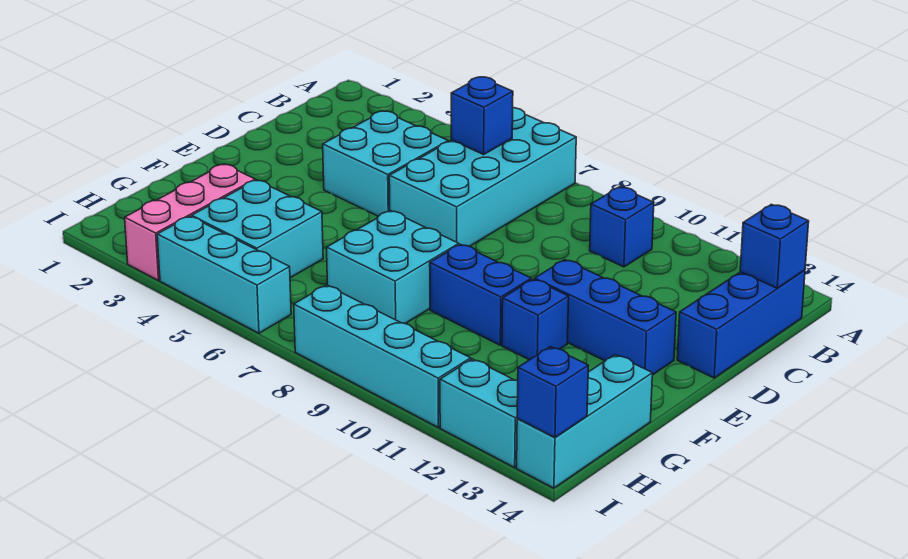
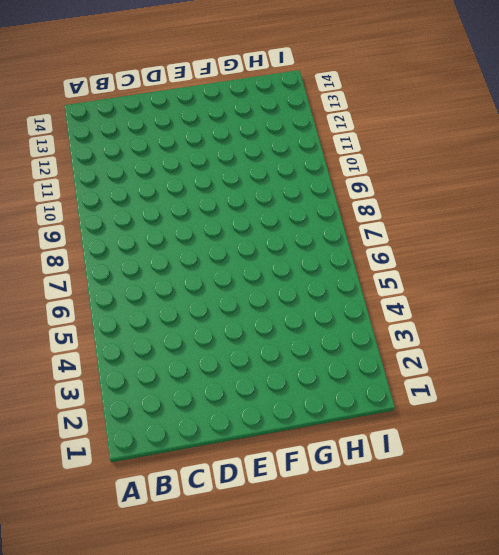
none -> cyan 2x4 brick [389,108,576,246]
none -> blue 1x1 brick [590,187,654,267]
none -> blue 1x3 brick [677,270,805,378]

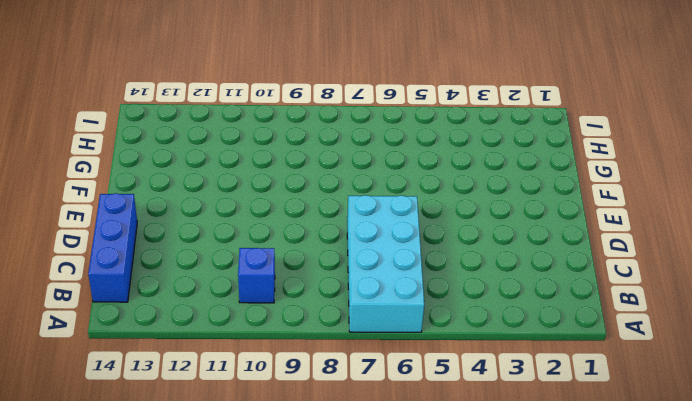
none -> cyan 2x2 brick [323,111,448,216]
none -> blue 1x3 brick [535,260,676,375]
none -> cyan 2x2 brick [327,211,459,324]

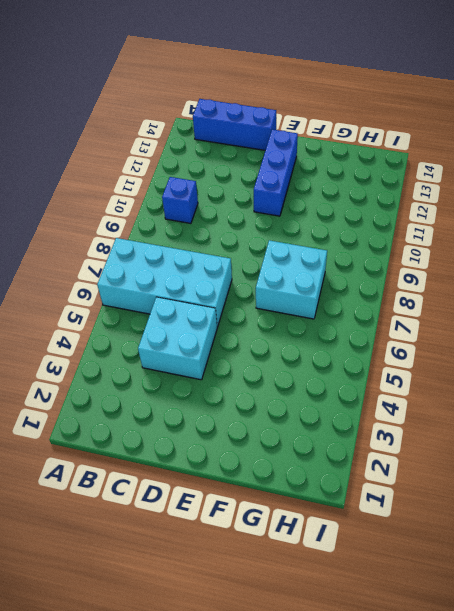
none -> blue 1x2 brick [430,244,531,345]
none -> blue 1x1 brick [502,279,569,360]
none -> pink 1x3 brick [125,164,255,281]

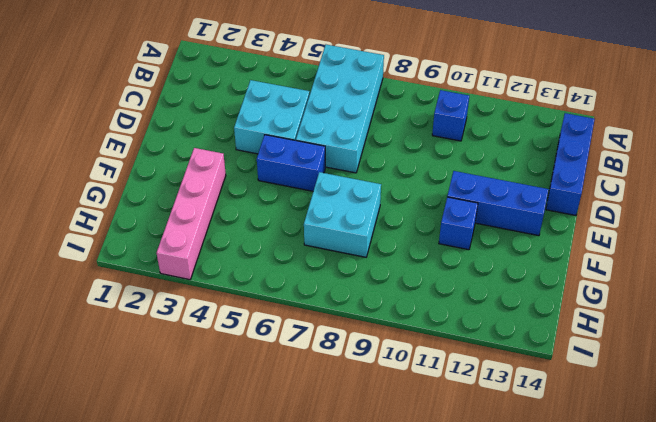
blue 1x2 brick [257,135,325,191] -> blue 1x2 brick moved to [430,244,531,345]
pink 1x4 brick [157,148,226,280] -> pink 1x3 brick [125,164,255,281]
none -> cyan 2x2 brick [192,180,323,278]
none -> cyan 1x3 brick [517,355,652,488]
none -> cyan 1x3 brick [157,216,291,333]

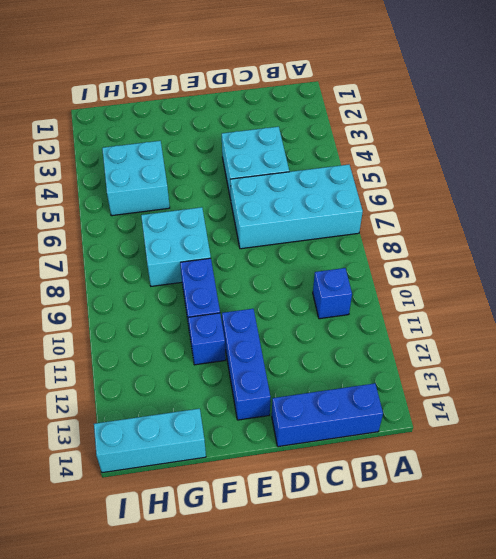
none -> pink 1x3 brick [125,164,255,281]
none -> cyan 1x3 brick [157,216,291,333]
none -> cyan 1x4 brick [294,285,471,427]

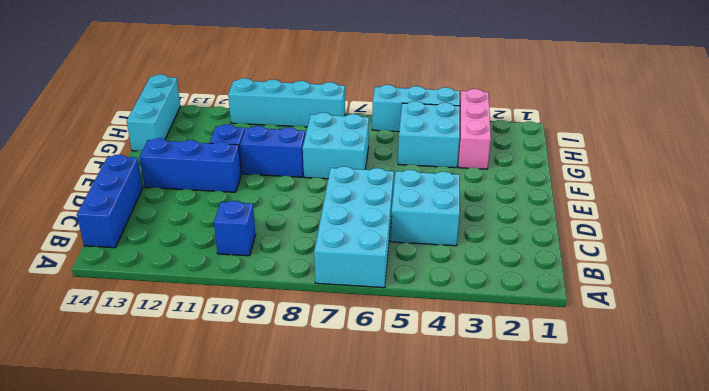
none -> cyan 1x2 brick [440,359,518,467]
none -> blue 1x1 brick [451,77,513,155]
none -> blue 1x1 brick [740,204,809,288]

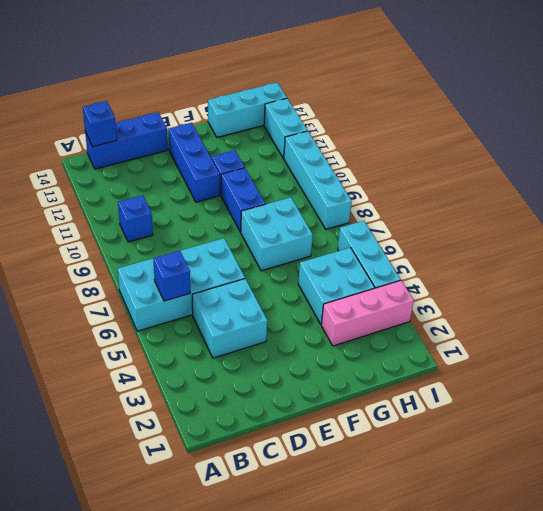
none -> blue 1x1 brick [517,347,588,437]

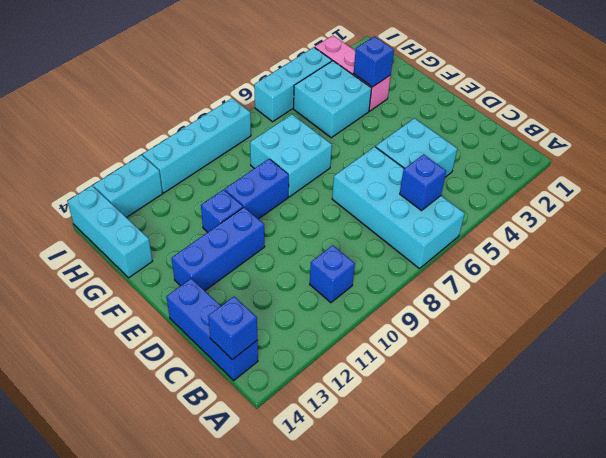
blue 1x1 brick [353,36,394,87] -> blue 1x1 brick moved to [517,347,588,437]

